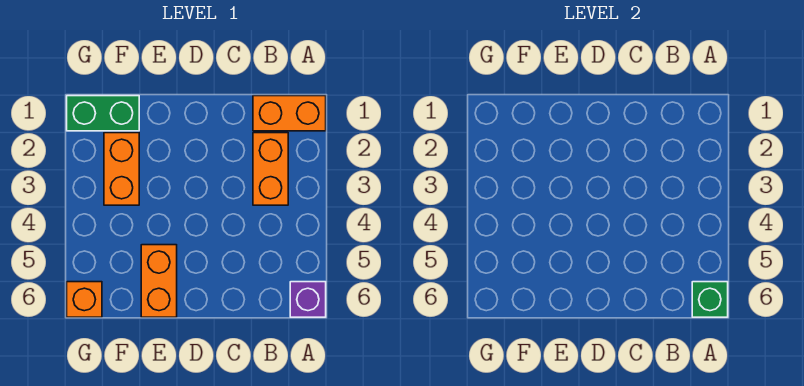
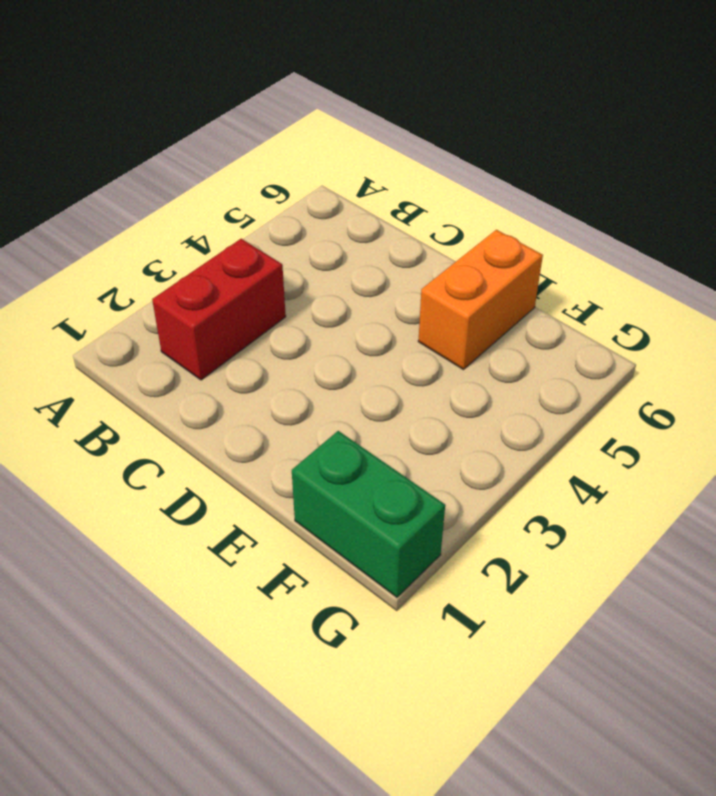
red 1x2 brick [152,239,286,380] -> orange 1x2 brick [253,133,288,205]
none -> orange 1x2 brick [253,96,326,131]
none -> purple 1x1 brick [290,282,326,317]

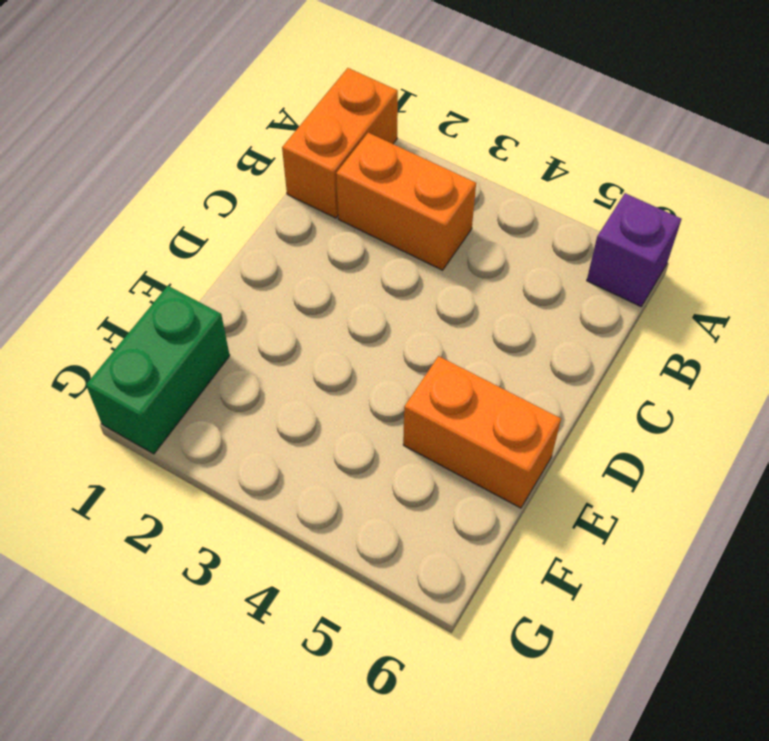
none -> orange 1x2 brick [104,133,139,205]
none -> orange 1x1 brick [67,282,102,317]

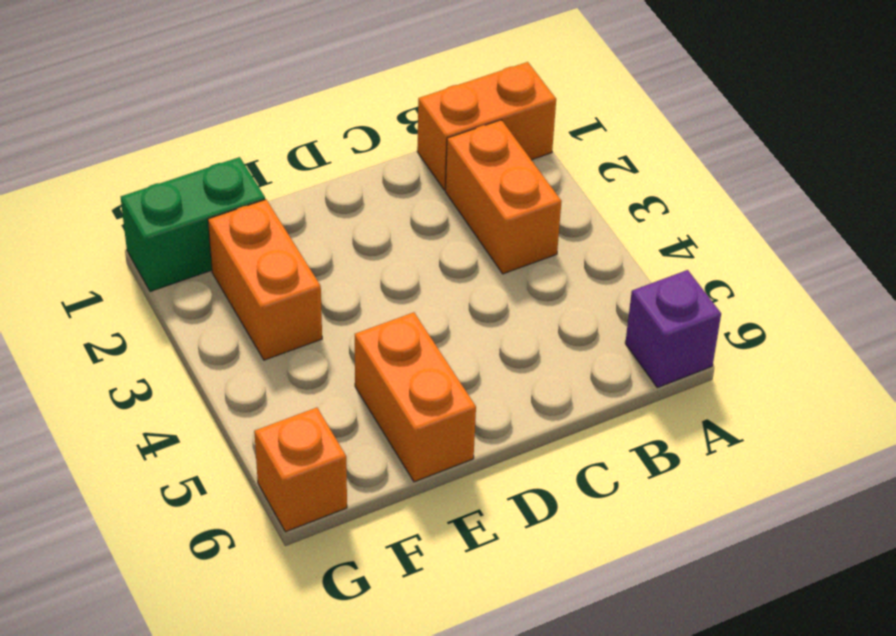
none -> green 1x1 brick [692,282,728,317]

